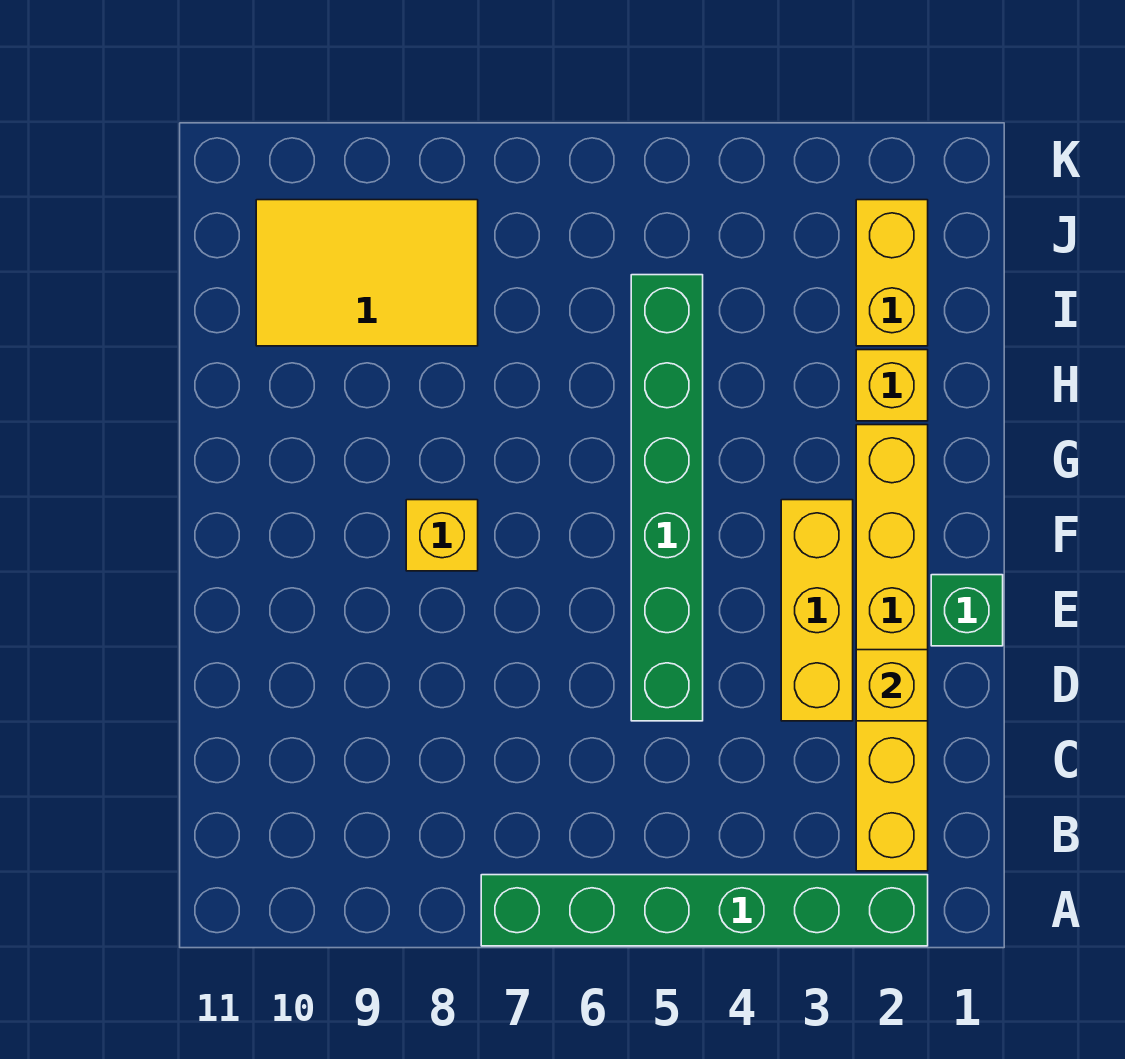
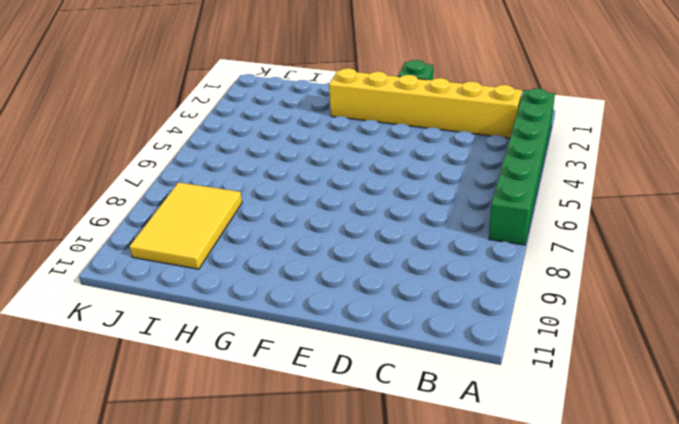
none -> yellow 1x3 brick [781,500,853,721]
none -> green 1x6 brick [631,275,703,721]

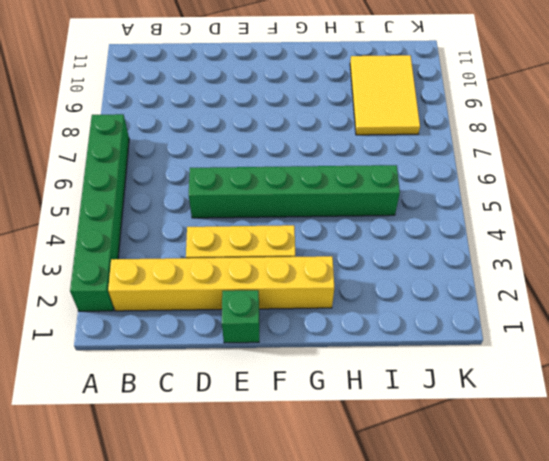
none -> yellow 1x1 brick [406,500,478,571]
none -> yellow 1x1 brick [856,350,928,421]

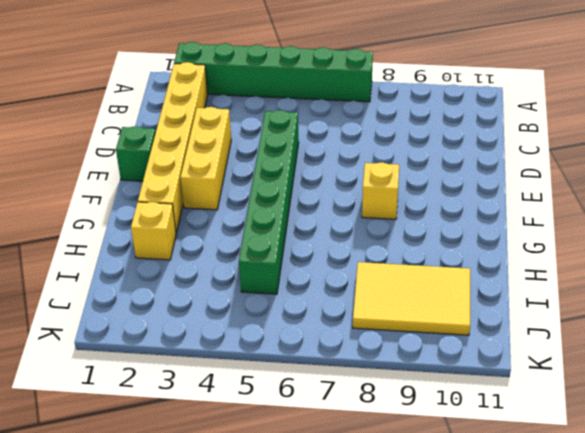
none -> yellow 1x2 brick [856,200,928,346]
none -> yellow 1x1 brick [856,650,928,721]

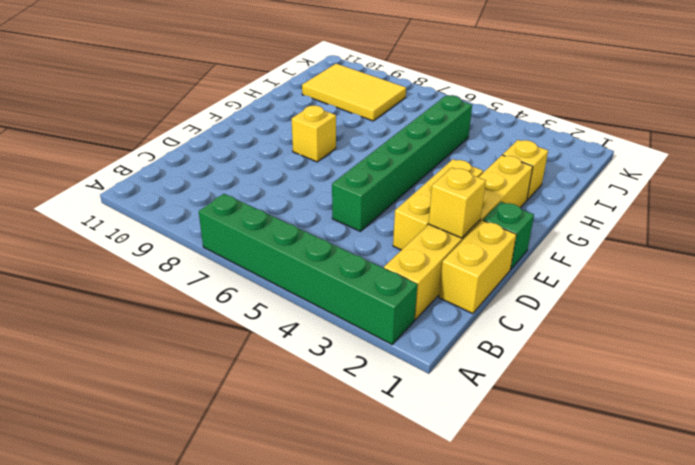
yellow 1x2 brick [439,220,516,314] -> yellow 1x2 brick moved to [856,200,928,346]

